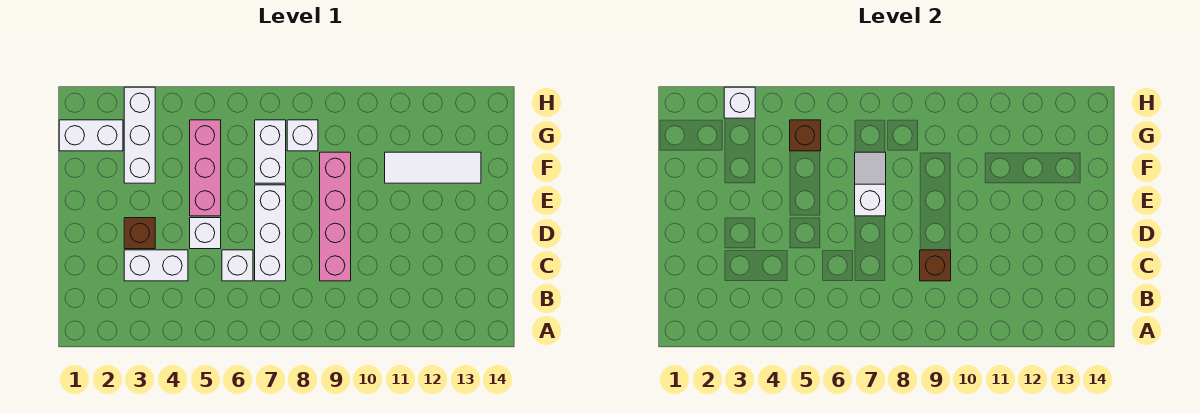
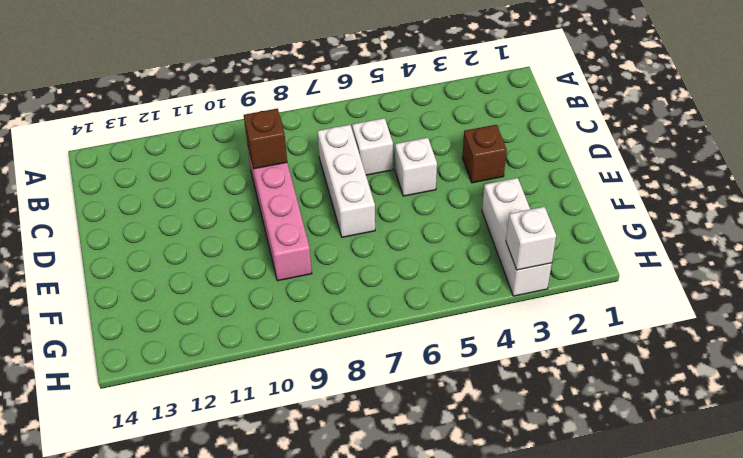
none -> white 1x2 brick [124,250,188,281]
none -> pink 1x3 brick [190,120,221,216]
none -> white 1x2 brick [255,120,286,183]

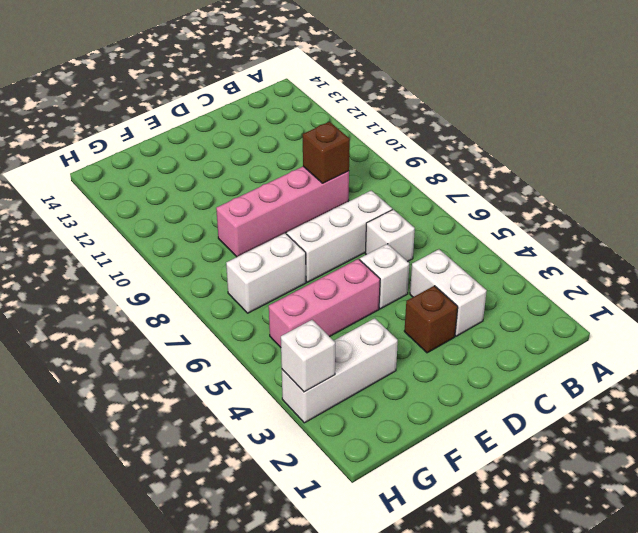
none -> white 1x3 tile [385,152,481,183]
none -> white 1x2 brick [59,120,123,151]
none -> white 1x1 brick [287,120,318,151]

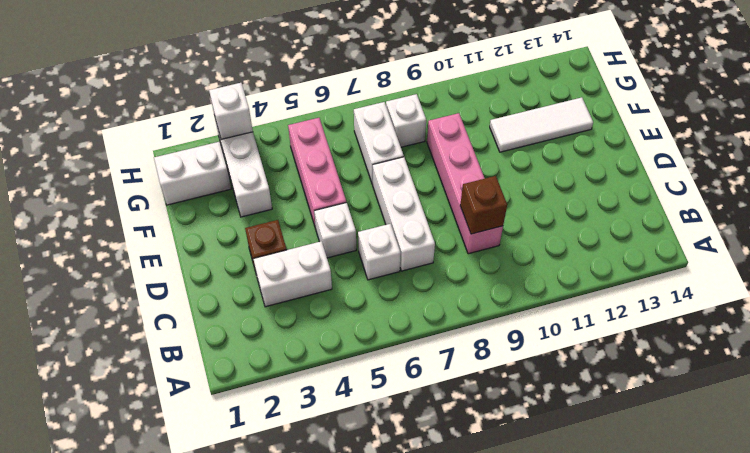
none -> white 1x2 slope [855,152,886,216]
none -> brown 1x1 brick [790,120,821,151]

